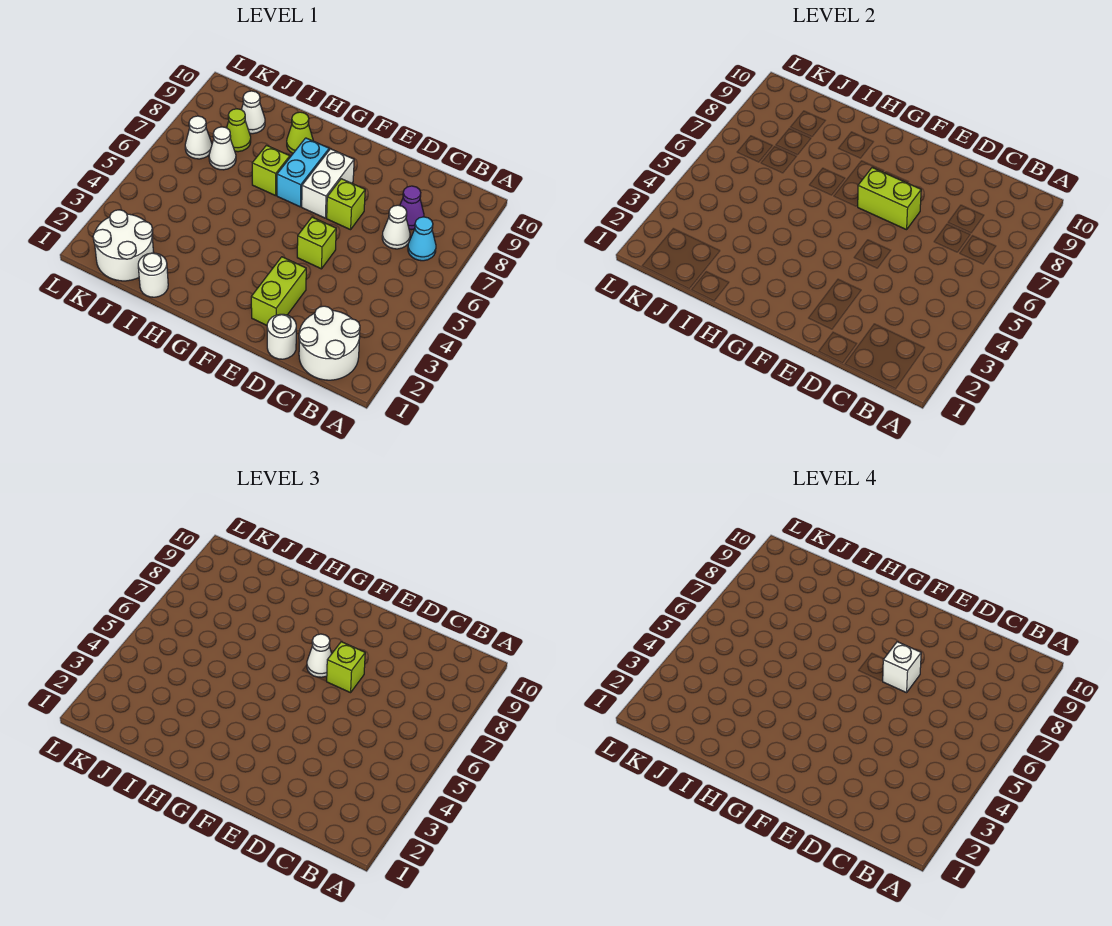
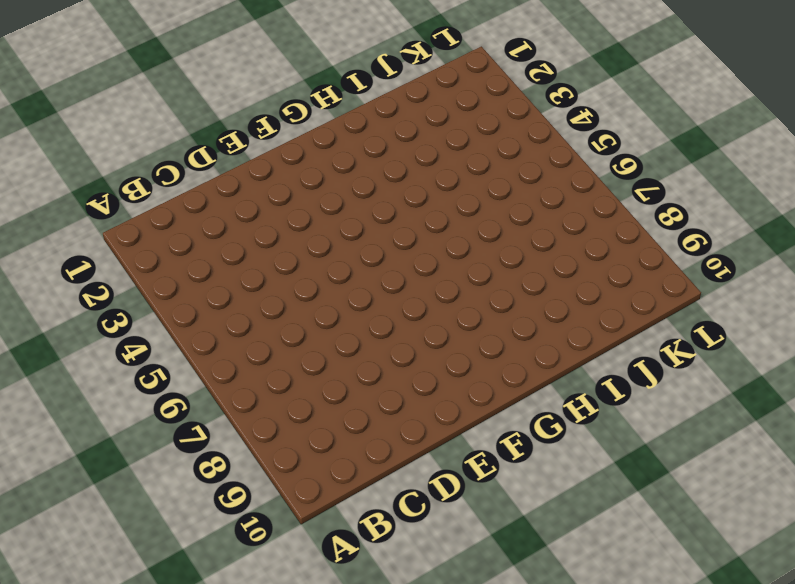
none -> white 2x2 round brick [299,306,360,380]
none -> cyan 1x1 cone [408,217,436,261]
none -> white 1x1 cone [382,205,410,249]

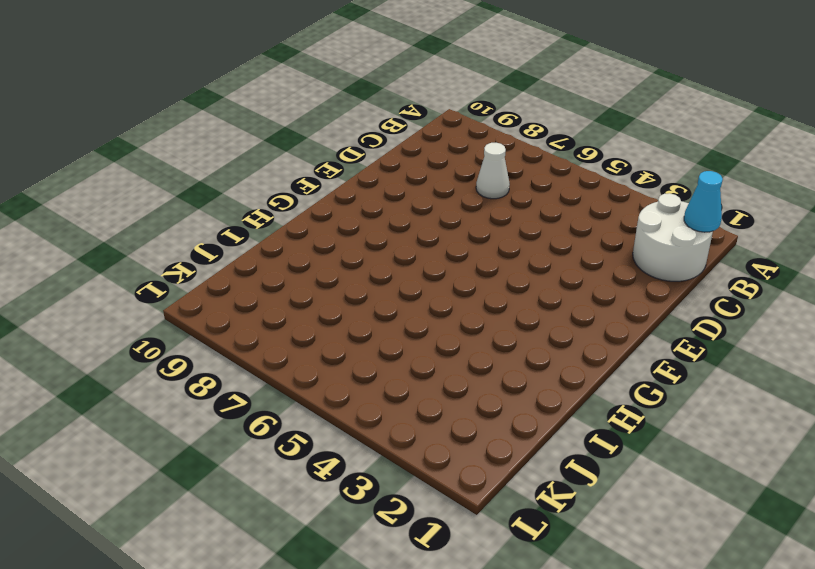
cyan 1x1 cone [684,171,723,232] -> cyan 1x1 cone moved to [408,217,436,261]
none -> purple 1x1 cone [400,186,424,230]
none -> white 1x1 round brick [267,314,296,359]
none -> lime 1x2 brick [251,257,306,325]

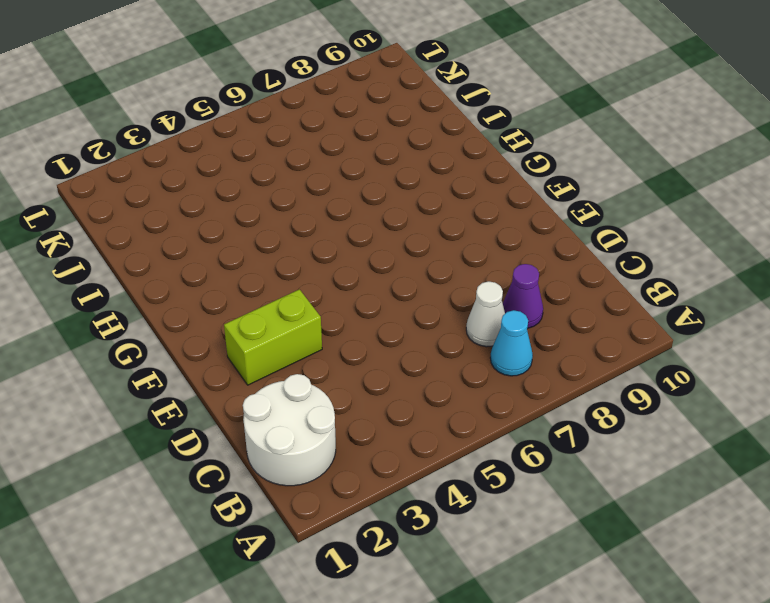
none -> white 1x1 round brick [267,314,296,359]
none -> lime 1x1 brick [297,217,336,269]
none -> lime 1x1 brick [327,179,365,230]

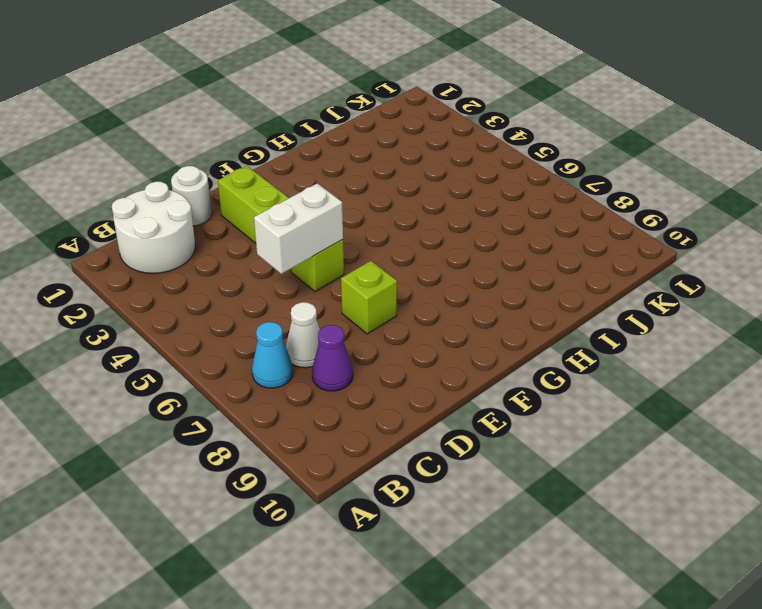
white 1x2 brick [254,183,343,274] -> white 1x2 brick turned to [302,149,354,218]
none -> cyan 1x2 brick [277,138,329,207]
none -> lime 1x1 brick [252,145,290,196]
none -> lime 1x1 cone [287,112,313,153]

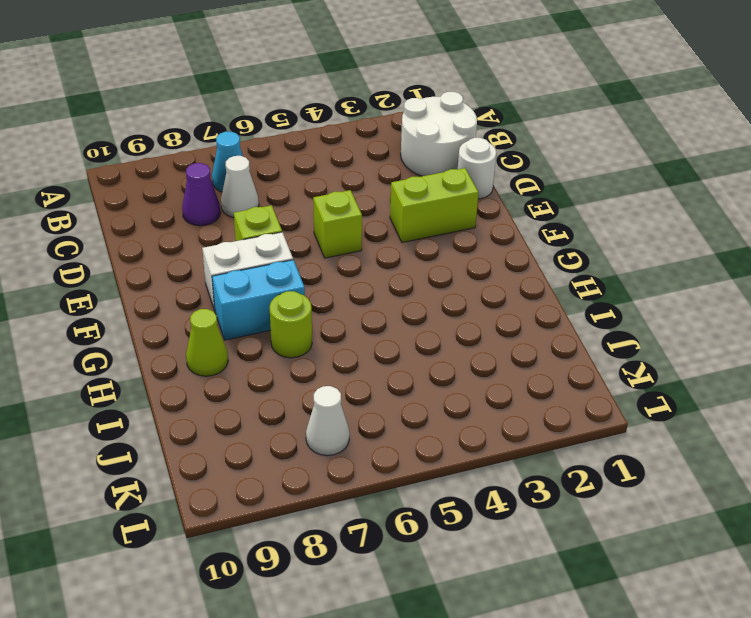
lime 1x1 round brick [270,291,312,358] -> lime 1x1 brick [252,145,290,196]
none -> white 1x1 round brick [138,253,168,297]
none -> white 2x2 round brick [93,210,154,281]
none -> white 1x1 cone [209,127,236,170]

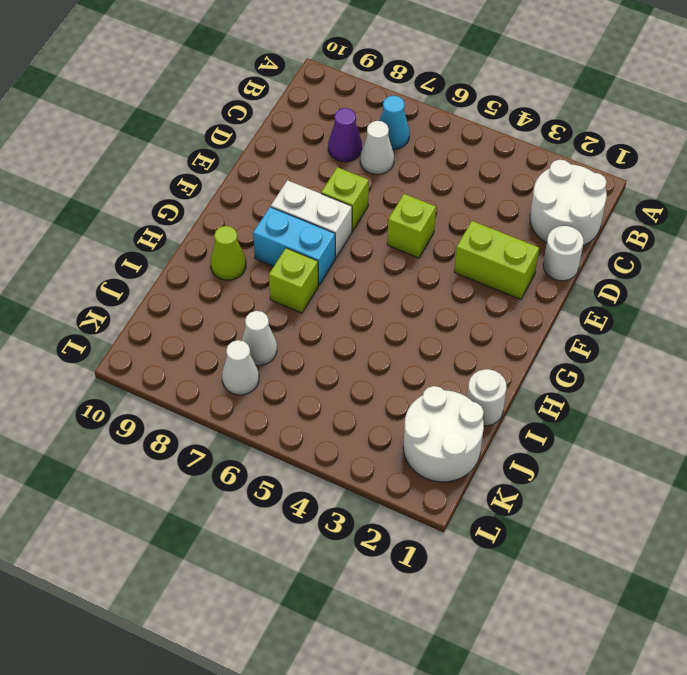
none -> lime 1x1 cone [227,109,251,152]
none -> white 1x1 cone [241,91,265,134]
none -> lime 1x2 brick [858,168,921,230]

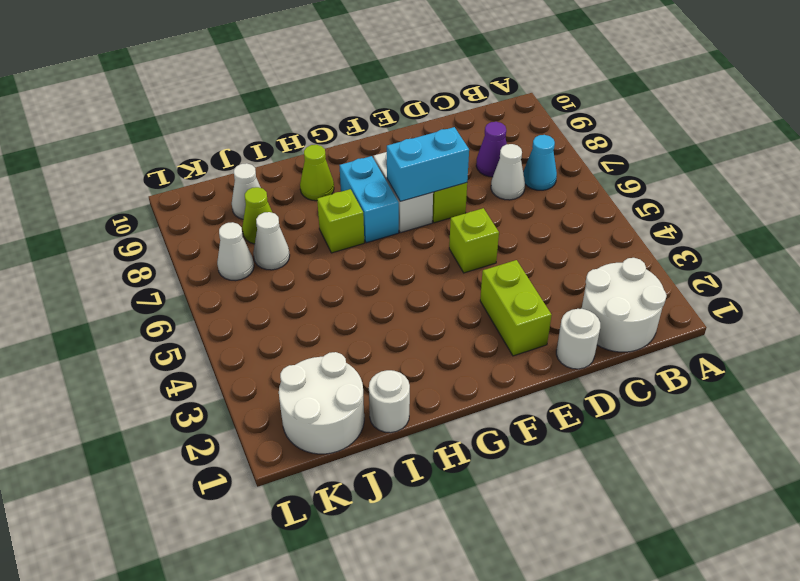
cyan 1x2 brick [387,127,469,201] -> lime 1x2 brick [858,168,921,230]
none -> lime 1x1 brick [327,642,365,693]
none -> white 1x1 cone [307,634,332,677]
none -> white 1x1 brick [883,642,921,693]

